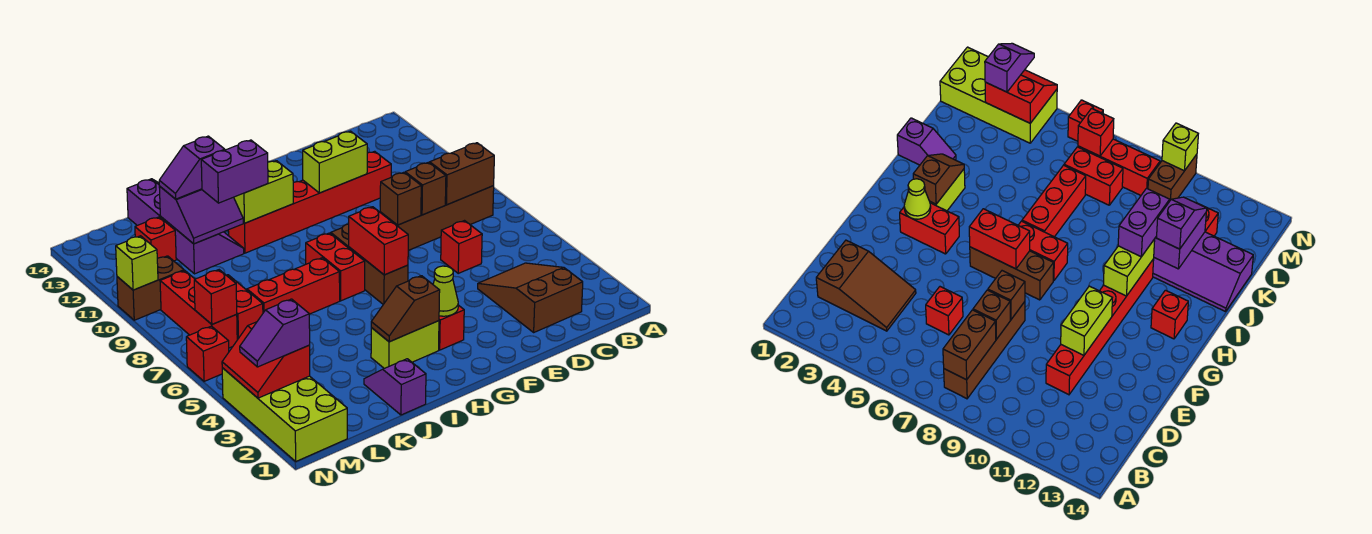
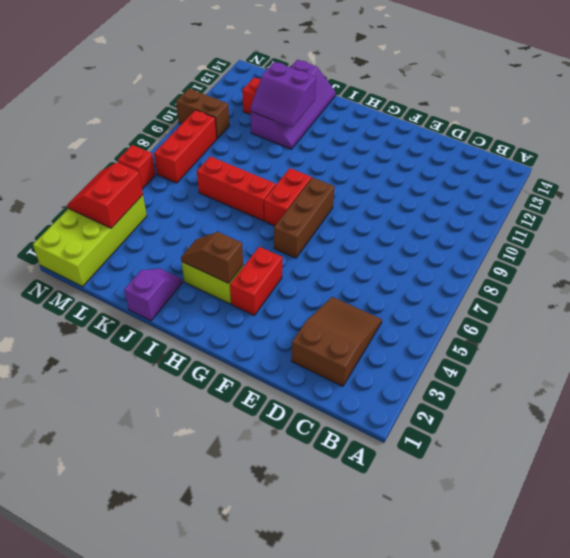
none -> brown 1x4 brick [380,186,494,250]
none -> red 1x1 brick [441,221,482,273]
none -> red 1x6 brick [228,151,391,253]
none -> red 1x1 brick [1151,290,1188,339]

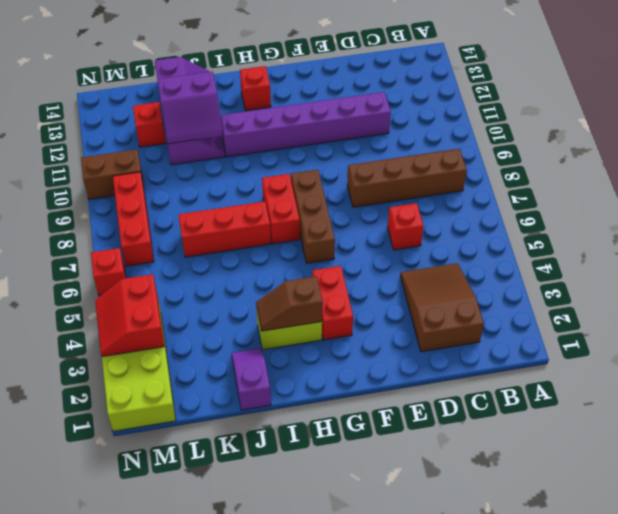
purple 1x6 brick [220,92,391,157] -> red 1x6 brick [228,151,391,253]
none -> red 1x2 brick [227,275,263,340]
none -> brown 1x2 brick [430,143,494,205]
none -> brown 1x1 brick [405,162,446,215]
none -> brown 1x1 brick [380,172,421,225]

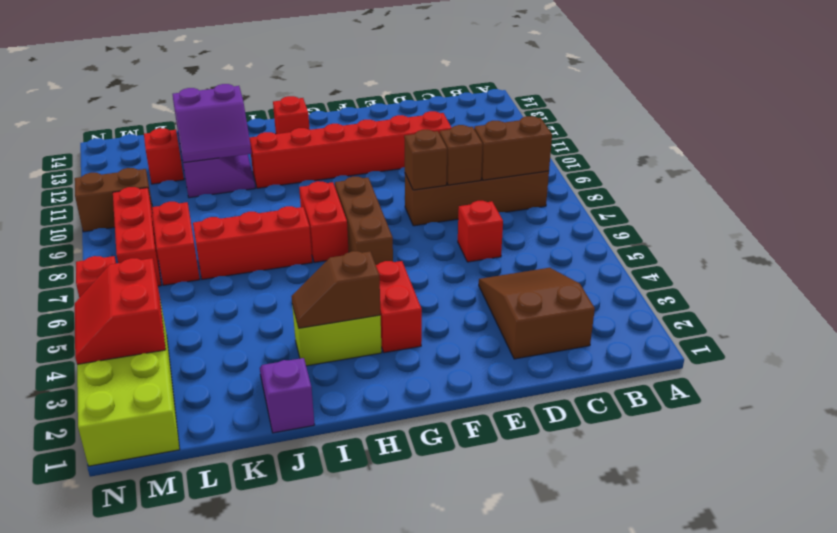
none -> lime 1x2 brick [303,131,367,193]
none -> lime 1x1 cone [433,266,458,316]
none -> red 1x2 brick [349,207,408,275]
none -> lime 1x2 brick [234,161,293,223]

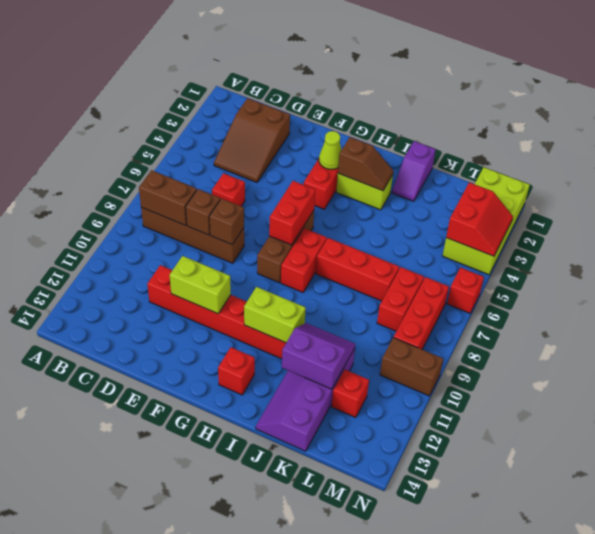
none -> red 1x1 brick [194,270,237,324]
none -> lime 1x1 brick [116,236,158,290]
none -> purple 1x2 brick [201,140,268,203]
none -> purple 1x2 slope [159,136,225,199]

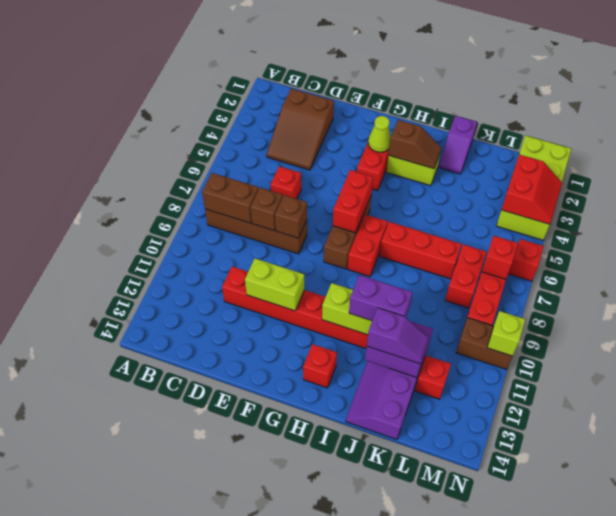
none -> purple 1x2 slope [240,299,310,367]

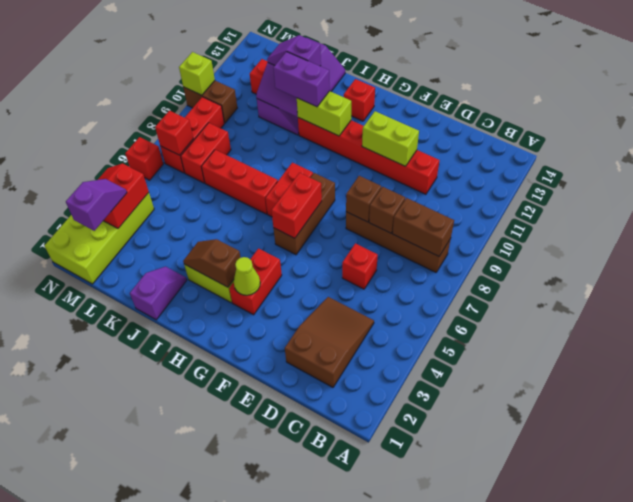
purple 1x2 slope [66,179,127,231] -> purple 1x2 slope turned to [240,299,310,367]

